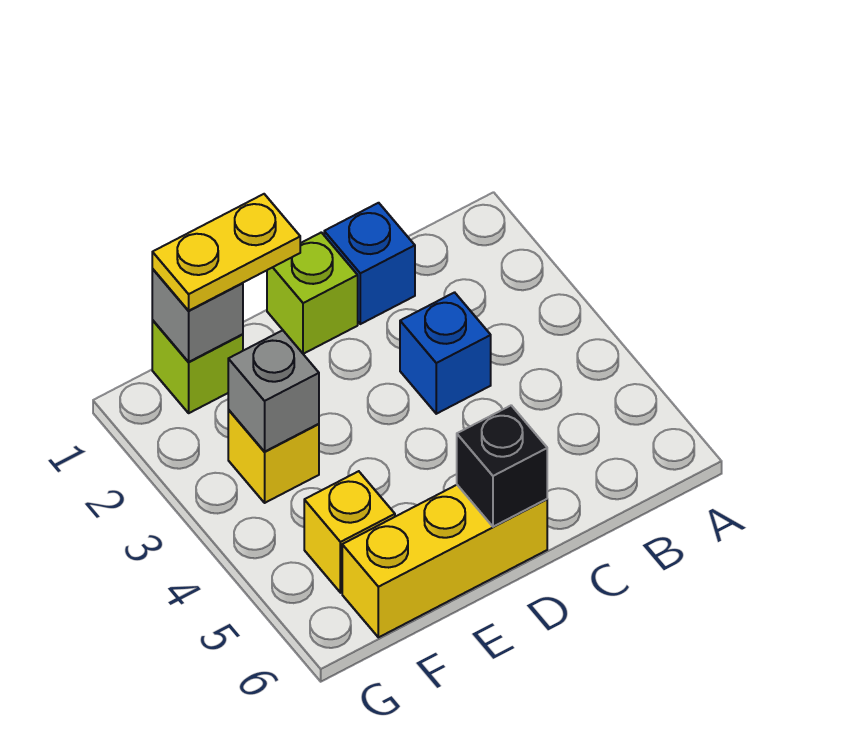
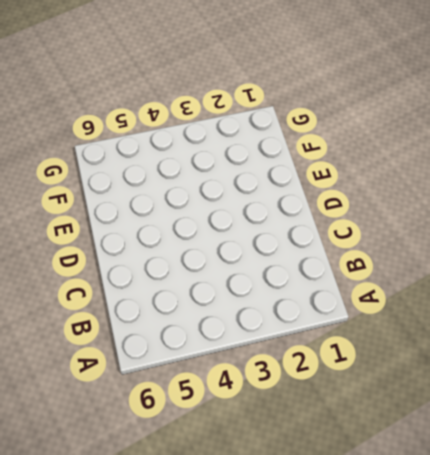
none -> blue 1x1 brick [324,203,415,324]
none -> blue 1x1 brick [400,292,491,414]

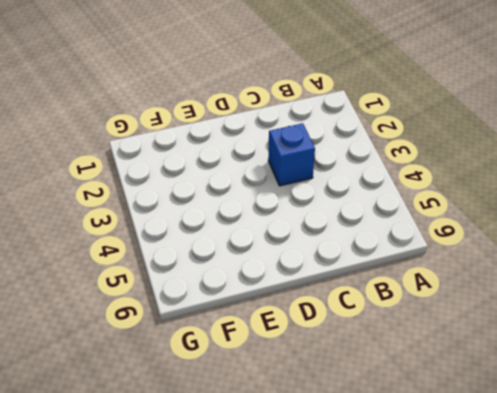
none -> blue 1x1 brick [324,203,415,324]
none -> lime 1x1 brick [267,232,358,354]

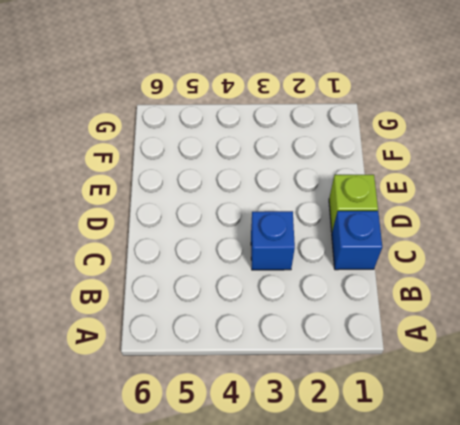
none -> yellow 1x3 brick [342,485,547,637]
none -> lime 1x1 brick [152,320,243,413]

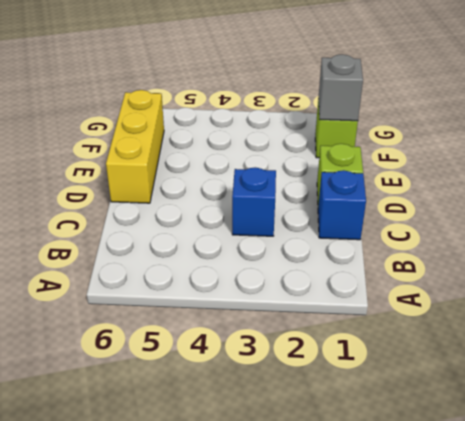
none -> yellow 1x1 brick [228,410,319,503]
none -> yellow 1x1 brick [304,471,395,593]

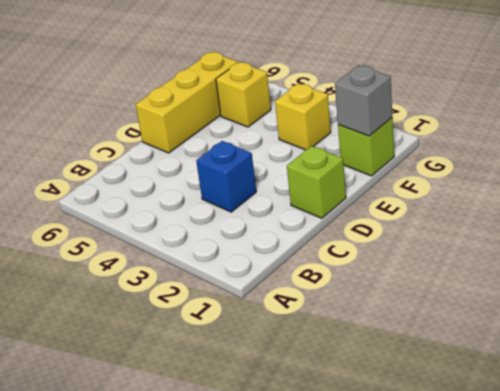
none -> blue 1x1 brick [324,203,415,324]
none -> black 1x1 brick [457,405,547,527]

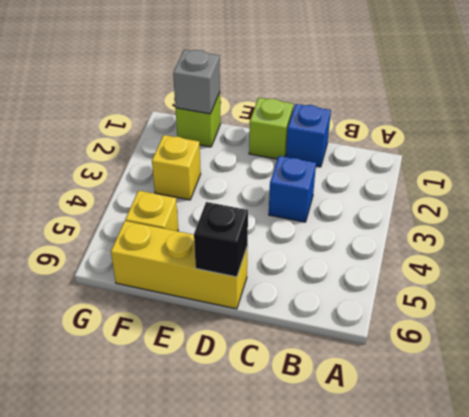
none -> grey 1x1 brick [228,330,319,452]
none -> yellow 1x2 plate [152,194,300,311]

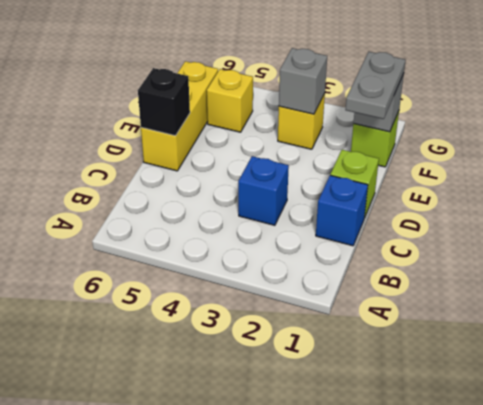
grey 1x2 plate [345,52,406,119] -> yellow 1x2 plate [152,194,300,311]

